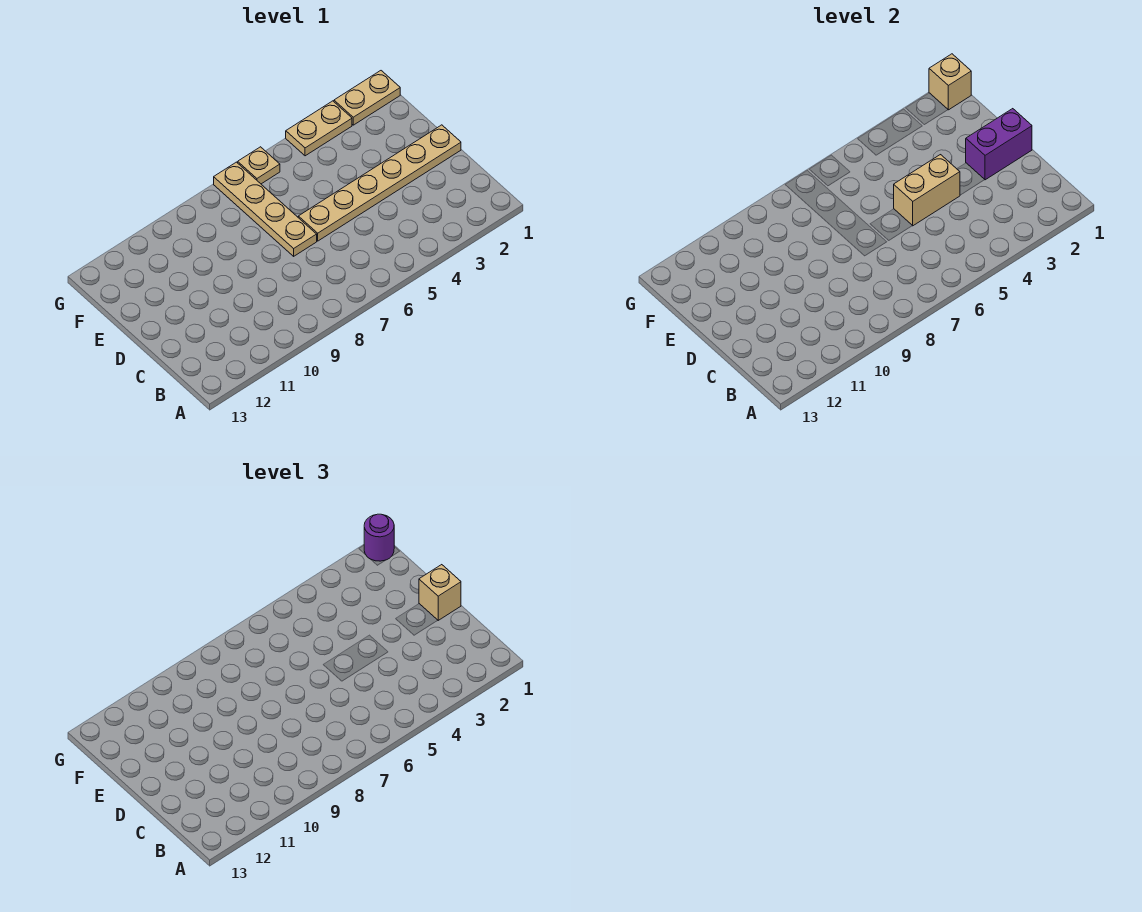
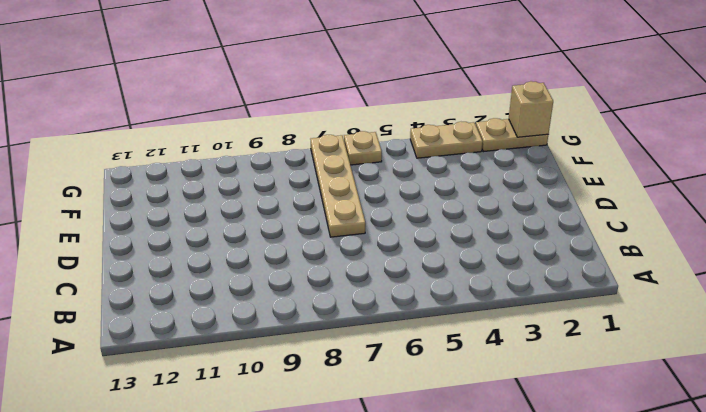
none -> tan 1x6 plate [298,125,461,241]
none -> purple 1x2 brick [966,109,1032,180]

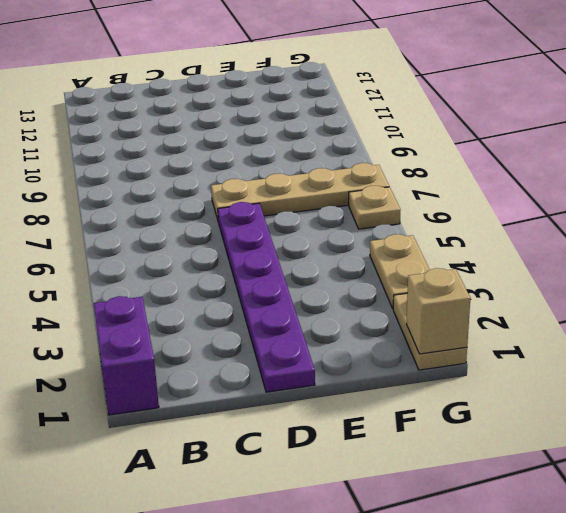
purple 1x2 brick [94,296,159,415] -> purple 1x2 brick moved to [966,109,1032,180]
purple 1x6 plate [218,202,315,392] -> tan 1x6 plate [298,125,461,241]
none -> tan 1x2 brick [894,155,960,226]
none -> tan 1x1 brick [419,565,461,620]

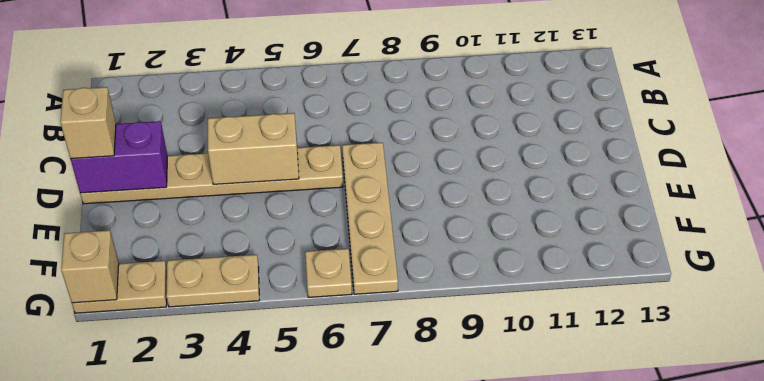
none -> purple 1x1 round brick [364,514,394,561]

